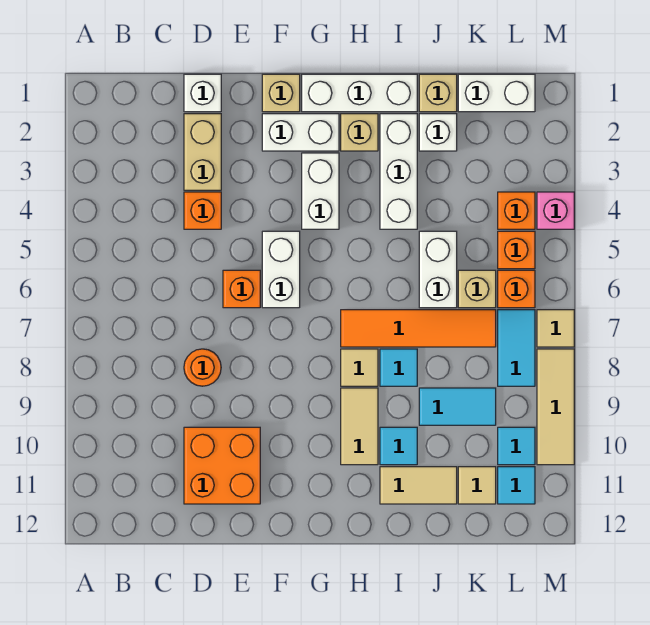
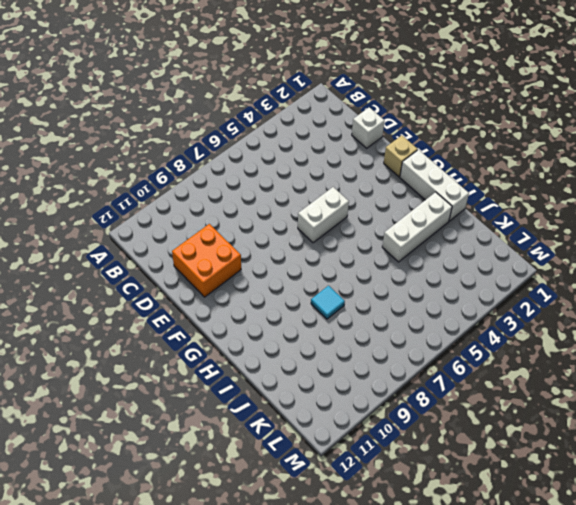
none -> tan 1x2 brick [184,114,221,190]
none -> orange 1x1 brick [184,192,221,229]
none -> orange 1x1 round brick [184,349,221,386]
none -> orange 1x1 brick [223,270,260,308]

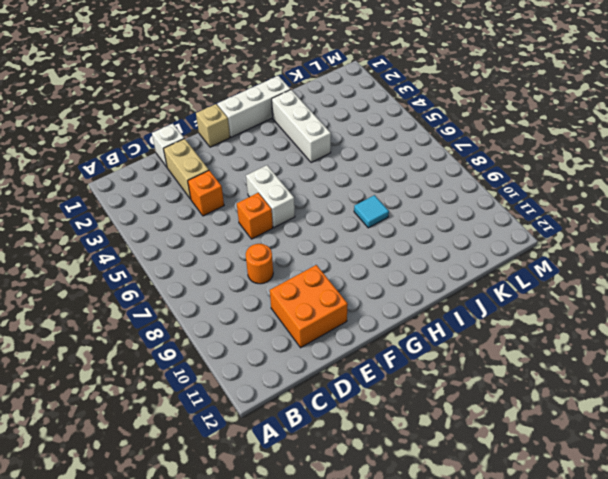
none -> white 1x2 brick [262,114,339,151]
none -> white 1x2 brick [302,153,339,229]
none -> tan 1x1 brick [341,114,378,151]
none -> orange 1x4 tile [341,310,496,347]

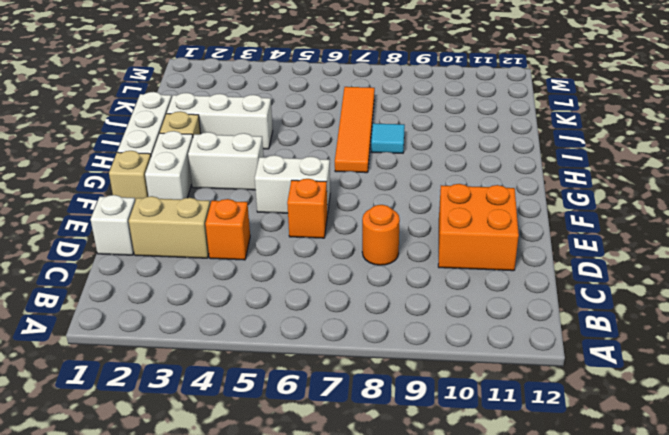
none -> tan 1x1 tile [341,349,378,386]
none -> tan 1x2 tile [341,388,378,465]
none -> cyan 1x1 tile [380,427,417,465]
none -> tan 1x2 tile [380,467,457,504]

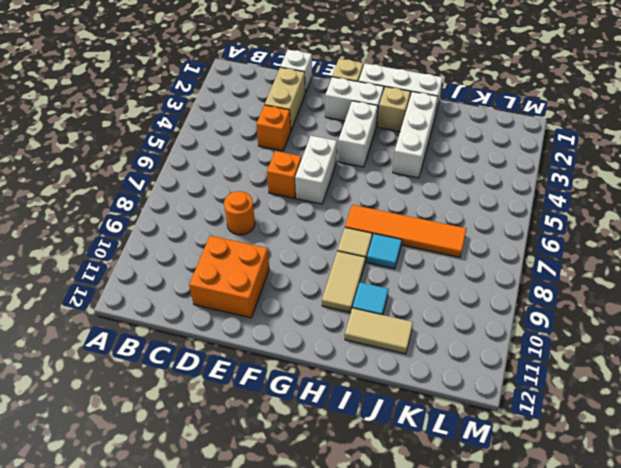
none -> tan 1x1 brick [419,74,457,112]
none -> white 1x1 brick [419,114,457,151]
none -> white 1x2 brick [419,231,457,308]
none -> cyan 1x2 tile [419,388,496,425]

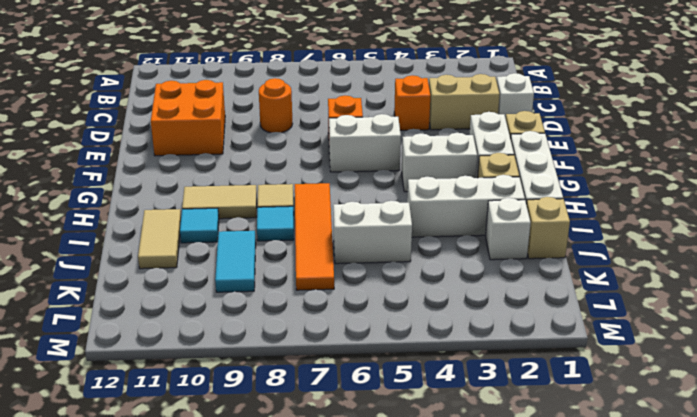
none -> white 1x2 brick [458,74,535,112]
none -> tan 1x1 brick [458,270,496,308]
none -> tan 1x1 tile [458,467,496,504]
none -> orange 1x1 brick [498,192,535,229]

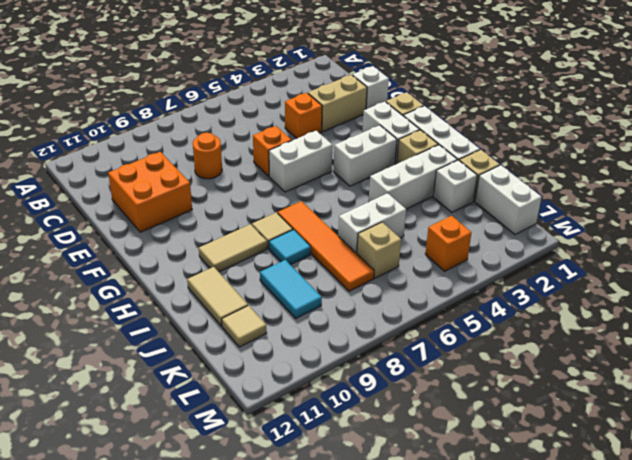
none -> cyan 1x1 tile [380,427,417,465]
none -> orange 1x1 brick [498,231,535,269]
none -> orange 1x1 brick [498,270,535,308]
none -> cyan 1x2 tile [498,310,535,386]

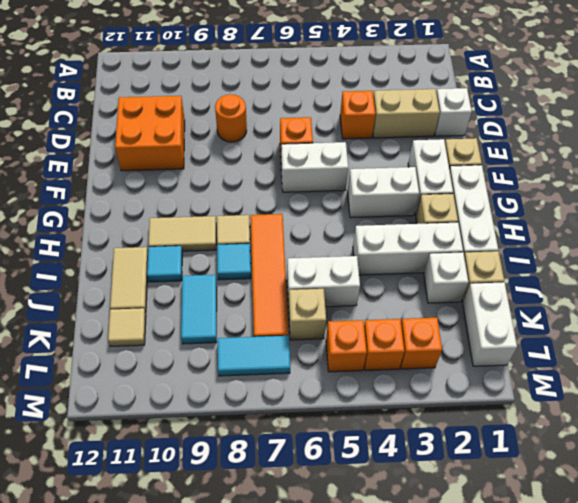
orange 1x1 brick [400,318,442,369] -> orange 1x1 brick moved to [498,270,535,308]
none -> cyan 1x1 tile [498,427,535,465]
none -> cyan 1x1 tile [498,467,535,504]
none -> pink 1x1 brick [537,192,574,229]
none -> tan 1x1 tile [537,310,574,347]

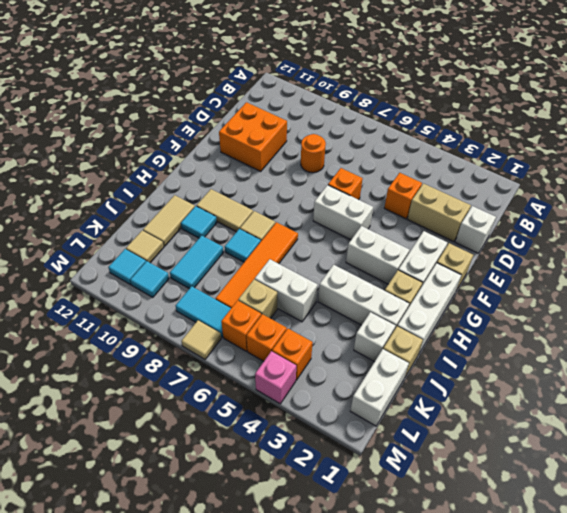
none -> tan 1x3 tile [537,349,574,465]

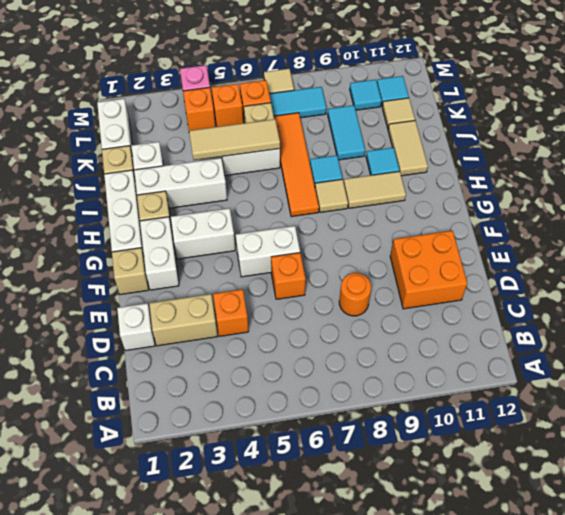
tan 1x3 tile [189,119,280,160] -> tan 1x3 tile moved to [537,349,574,465]

